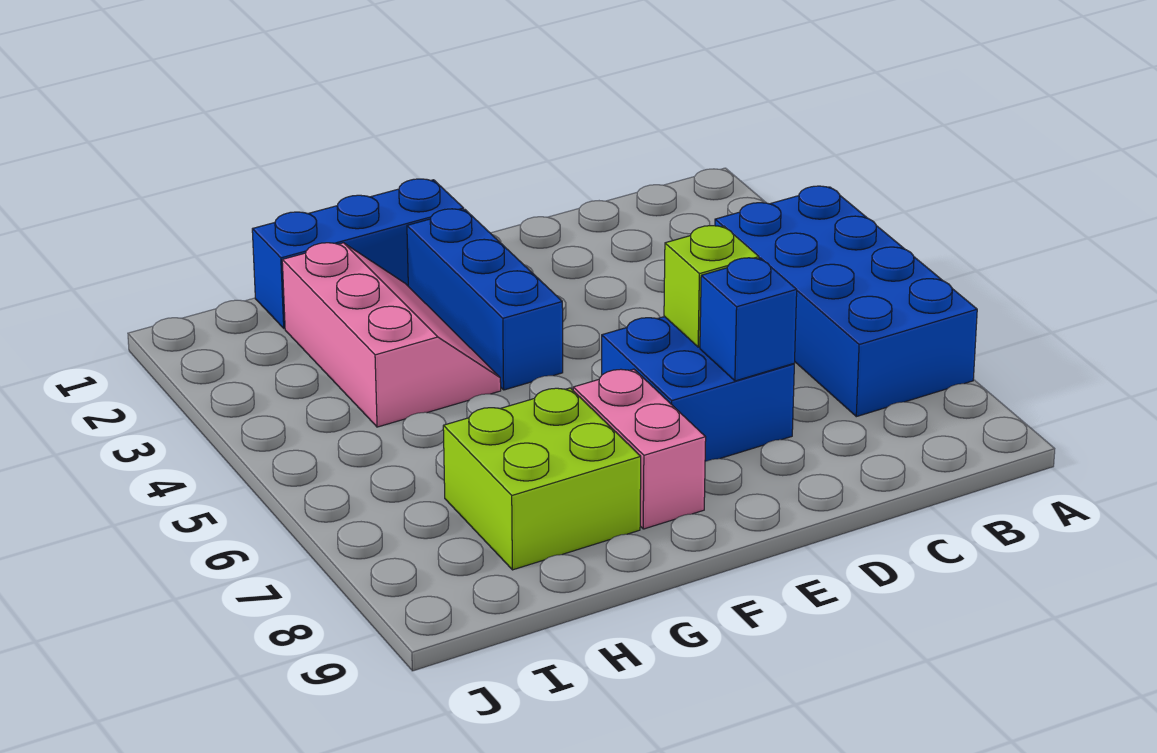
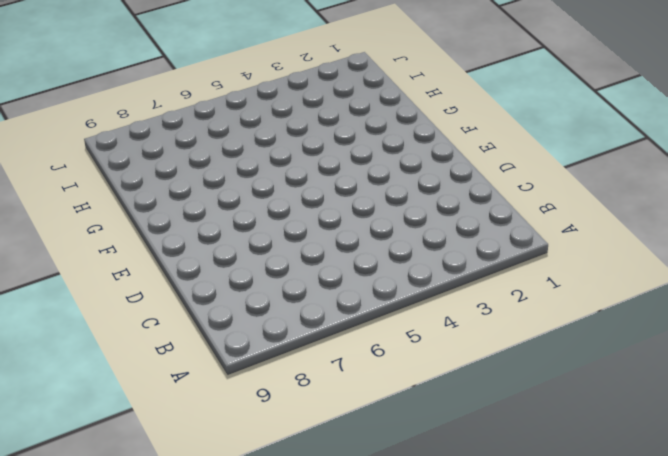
none -> blue 2x4 brick [715,186,977,417]
none -> blue 2x2 brick [602,317,794,462]

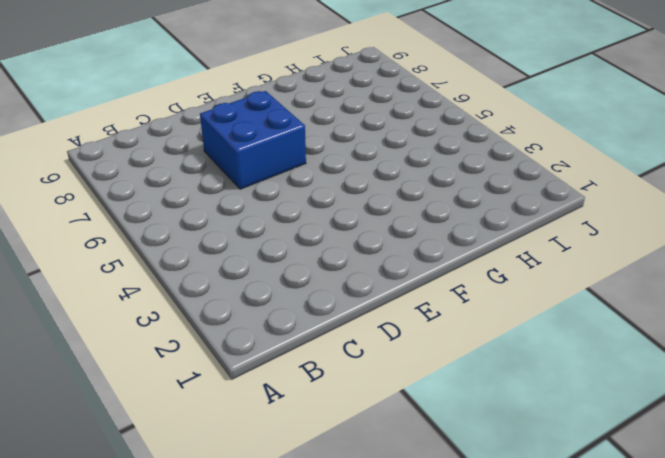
none -> blue 2x4 brick [715,186,977,417]
none -> blue 1x3 brick [252,179,464,328]

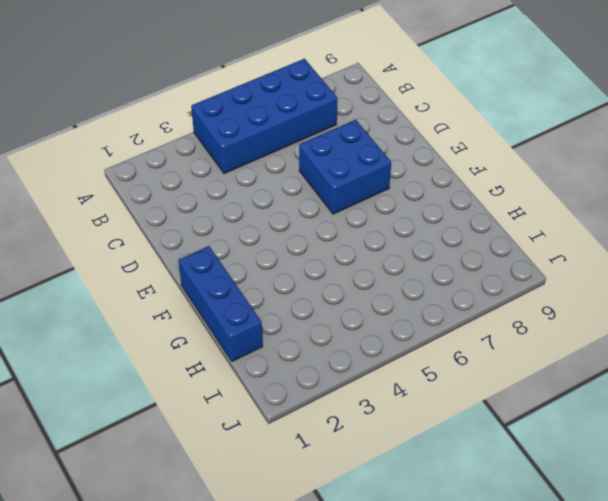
none -> blue 1x3 brick [407,209,563,390]
none -> pink 1x2 brick [573,369,706,529]

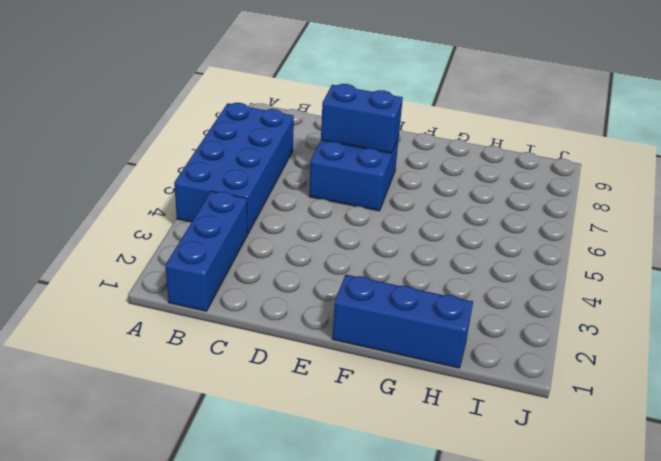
blue 1x3 brick [166,191,248,311] -> blue 1x3 brick moved to [407,209,563,390]
blue 1x2 brick [321,84,403,153] -> blue 1x1 brick [700,258,797,381]
none -> pink 1x2 brick [573,369,706,529]
none -> pink 2x3 slope [282,243,501,427]

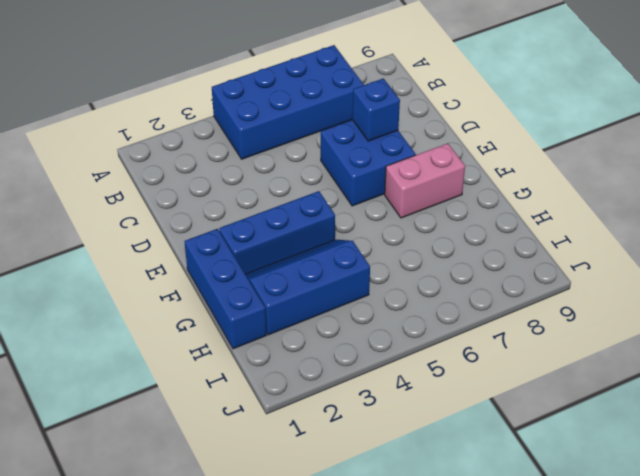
blue 2x3 slope [245,240,370,335] -> pink 2x3 slope [282,243,501,427]
none -> lime 2x2 brick [443,388,641,570]
none -> lime 1x1 brick [664,226,759,347]

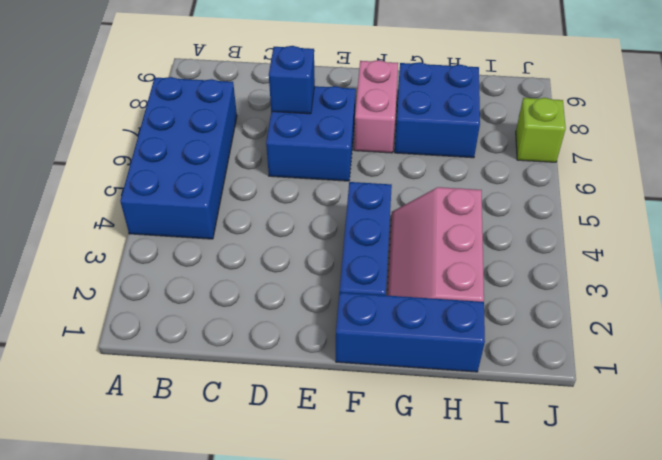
blue 2x2 brick [395,62,480,158] -> lime 2x2 brick [443,388,641,570]
lime 1x1 brick [516,98,566,162] -> lime 1x1 brick moved to [664,226,759,347]

